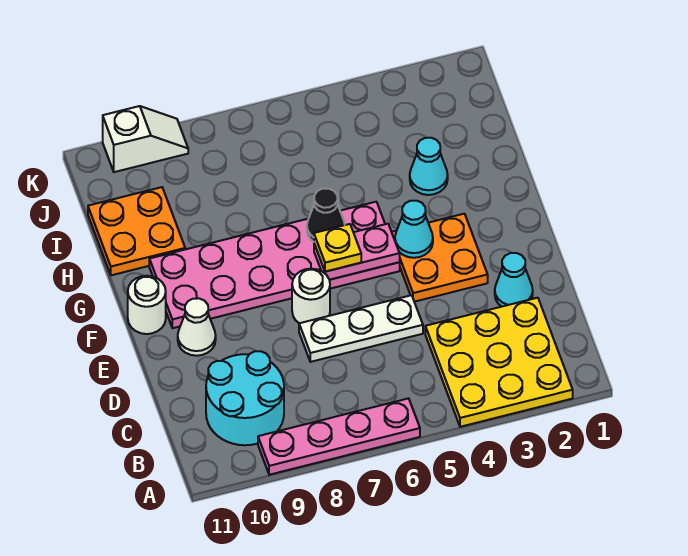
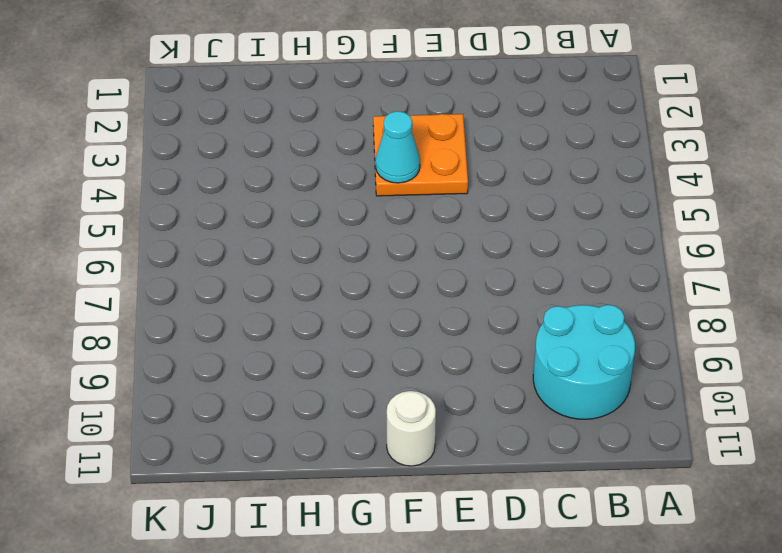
none -> yellow 3x3 plate [425,298,573,427]
none -> pink 1x4 plate [258,398,420,475]
none -> cyan 1x1 cone [495,253,533,306]

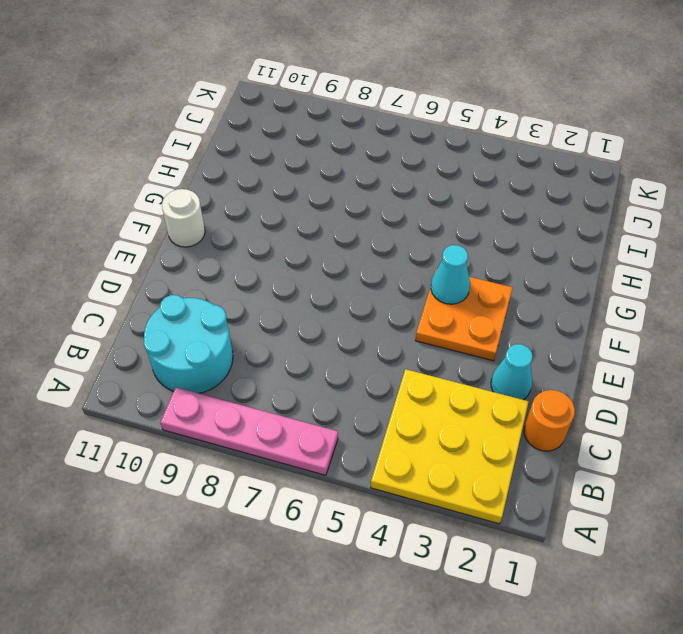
orange 1x1 round brick [524,390,575,451] -> none
none -> white 1x3 plate [299,295,423,362]
none -> white 1x1 round brick [292,269,330,323]
none -> white 1x1 cone [178,298,216,356]

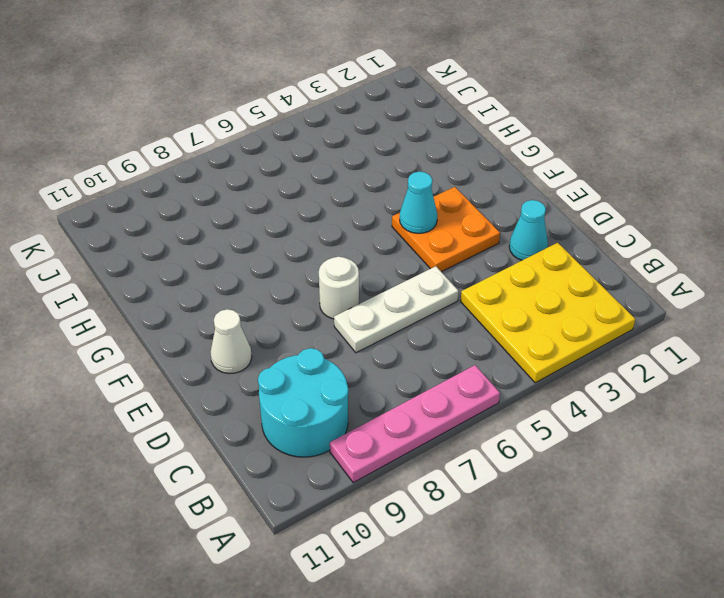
none -> pink 2x6 plate [149,202,400,328]
none -> white 1x1 round brick [128,276,166,334]
none -> cyan 1x1 cone [410,138,448,195]

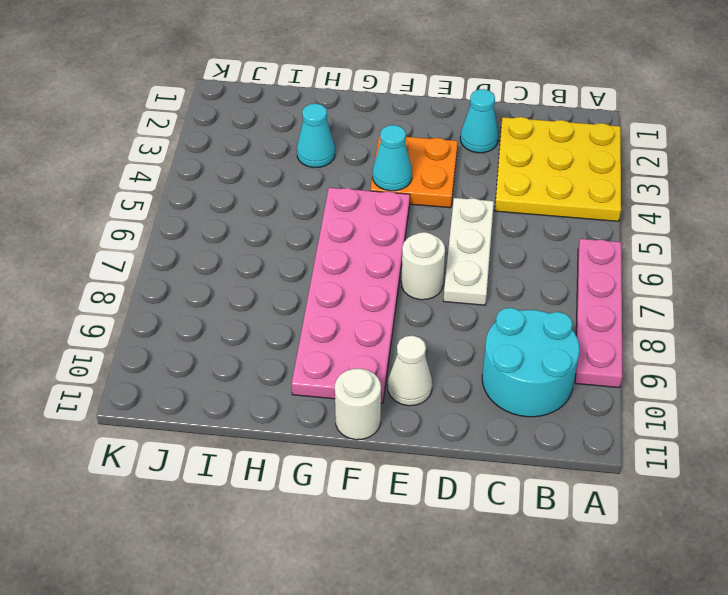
none -> orange 2x2 plate [88,187,185,275]
none -> white 1x2 slope [103,106,188,172]
none -> pink 1x2 plate [314,224,400,280]

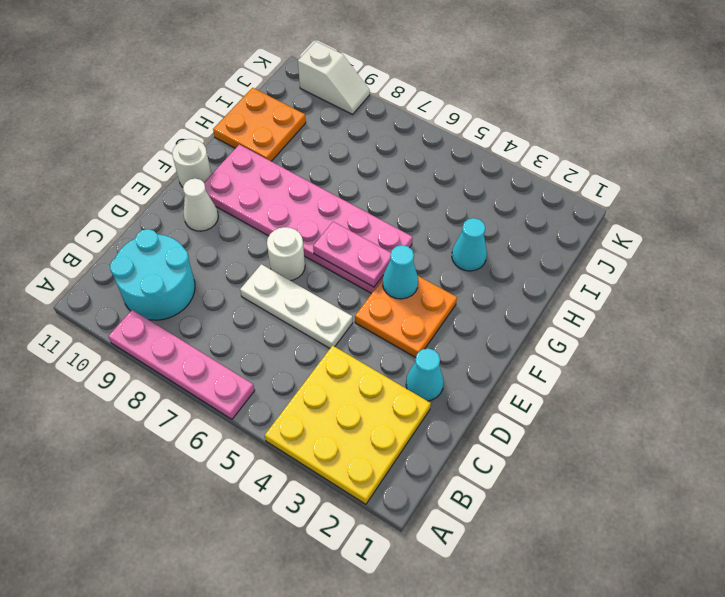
none -> black 1x1 cone [307,188,345,242]
none -> yellow 1x1 plate [314,224,361,272]

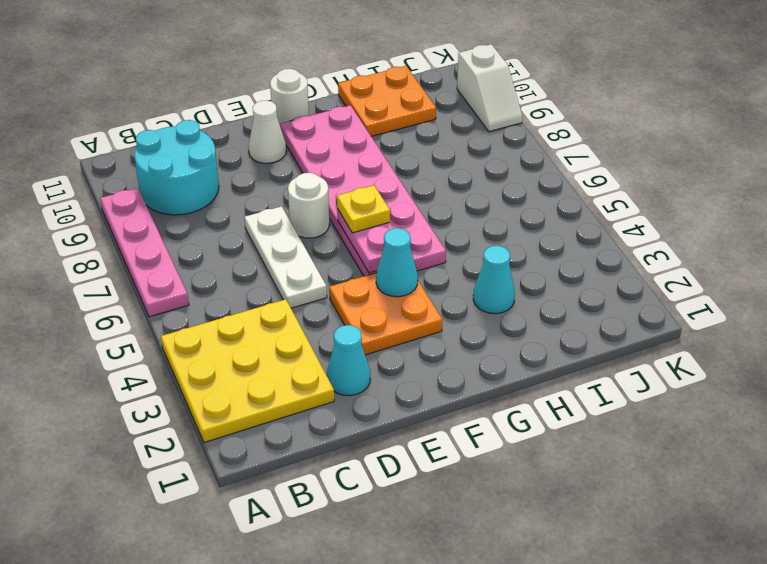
none -> black 1x1 cone [307,188,345,242]

